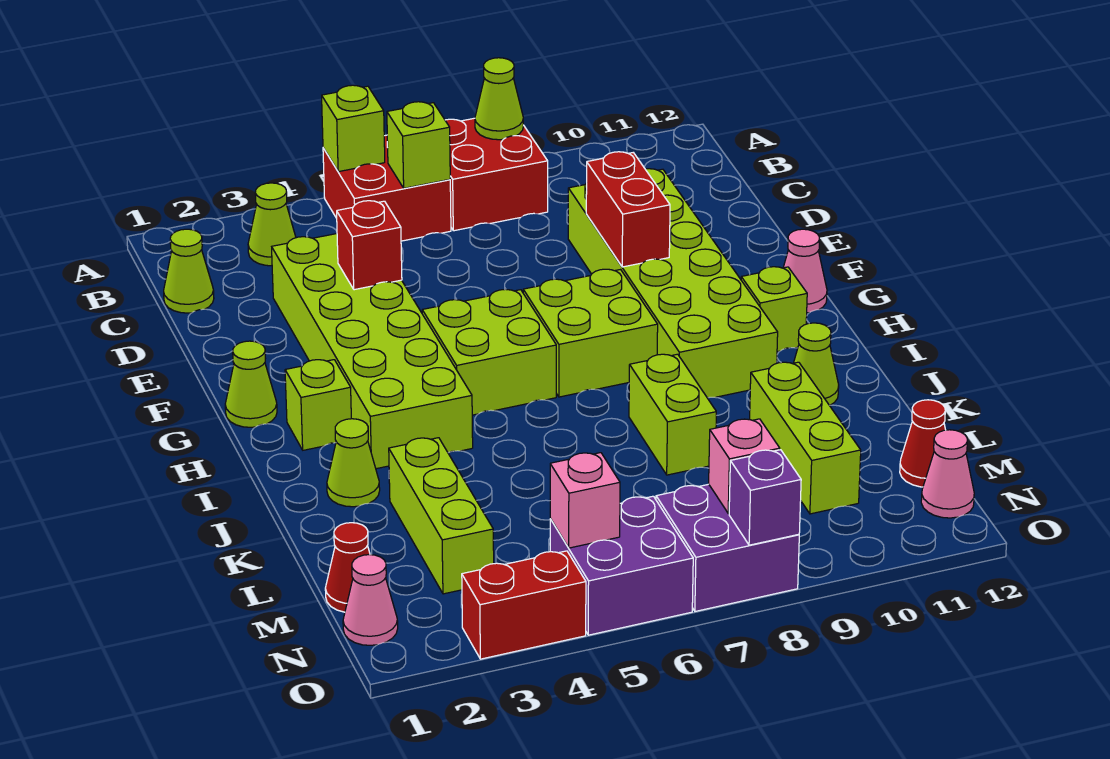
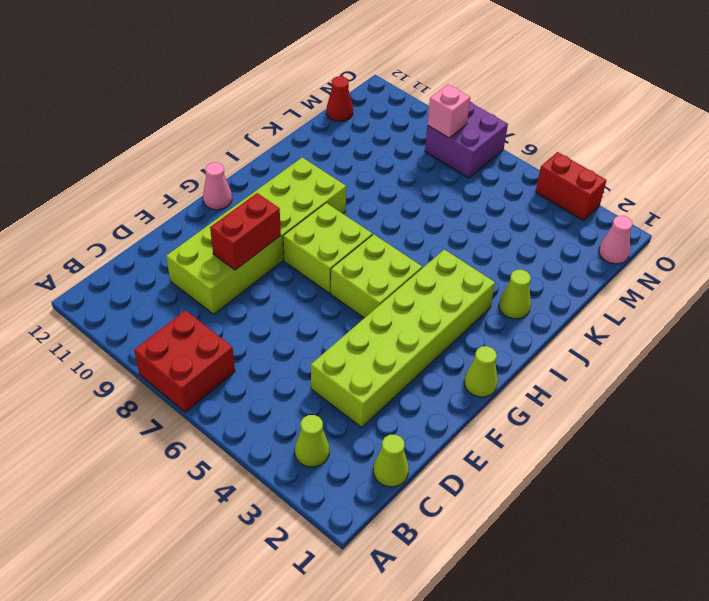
none -> red 2x2 brick [323,135,451,241]
none -> lime 1x1 brick [285,360,351,450]
none -> lime 1x1 brick [741,267,807,352]
none -> lime 1x2 brick [629,354,716,475]

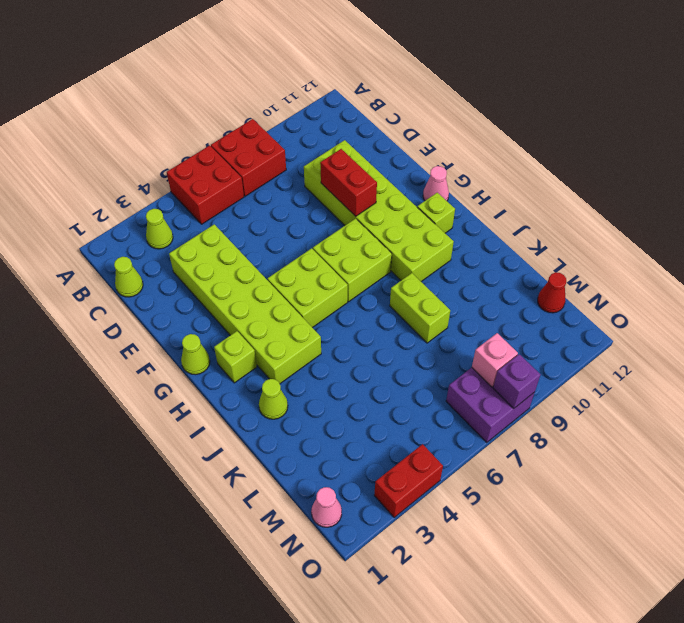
none -> lime 1x1 cone [794,323,839,405]
none -> lime 1x3 brick [389,438,494,594]
none -> lime 1x3 brick [750,362,861,514]
none -> red 1x1 cone [325,523,370,612]

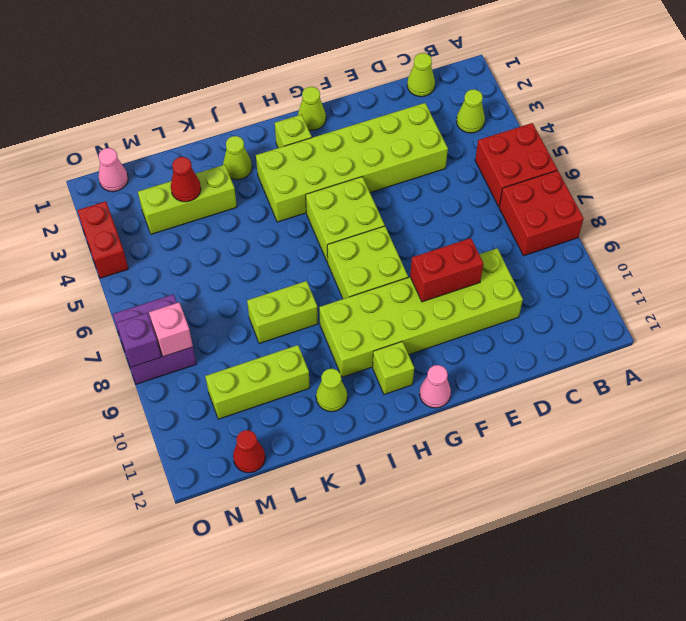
red 1x1 cone [171,157,201,202] -> red 1x1 cone moved to [325,523,370,612]
none -> purple 2x2 brick [550,496,693,635]
none -> pink 1x1 cone [921,430,974,518]
none -> lime 1x1 brick [322,85,385,172]
none -> lime 1x1 cone [475,58,523,140]

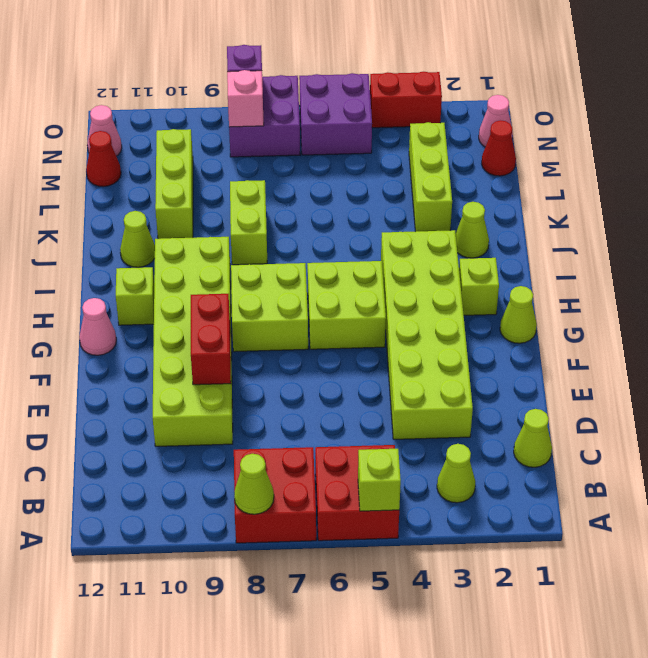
none -> lime 1x1 brick [387,102,450,188]
none -> red 1x1 brick [337,201,402,290]
none -> pink 1x1 brick [550,453,620,548]

